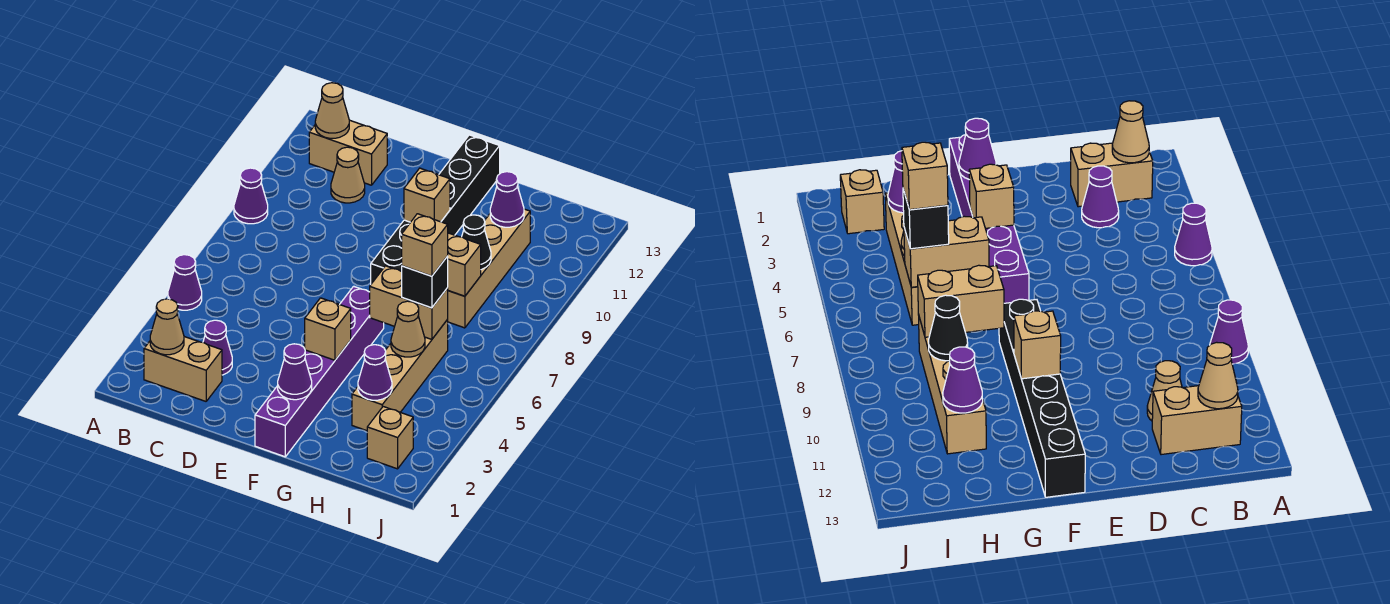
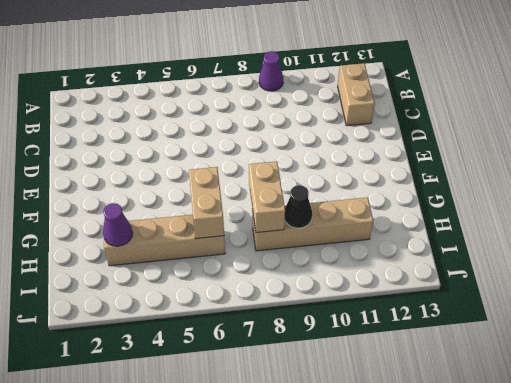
none -> purple 1x1 cone [168,255,202,310]
none -> tan 1x2 brick [144,337,222,401]
none -> purple 1x1 cone [203,320,232,375]

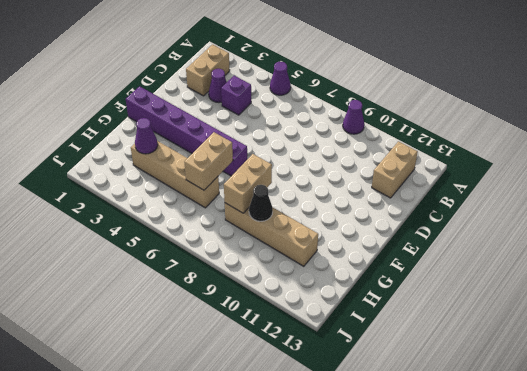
purple 1x1 brick [221,76,251,115] -> none
none -> tan 1x1 cone [331,147,365,203]
none -> black 1x6 brick [371,135,500,284]
none -> tan 1x1 brick [367,407,413,469]

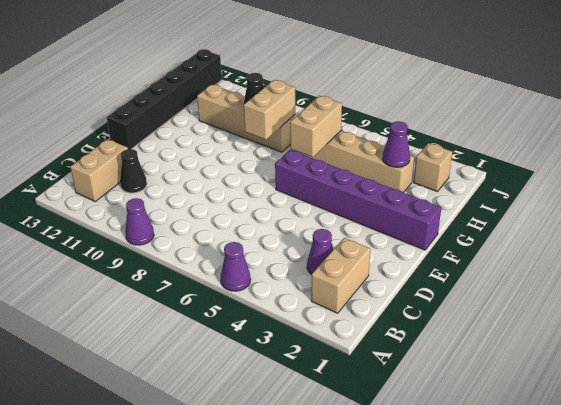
black 1x1 cone [120,149,147,193] -> tan 1x1 cone [331,147,365,203]
black 1x6 brick [107,49,222,149] -> black 1x6 brick turned to [371,135,500,284]
none -> tan 1x1 cone [150,299,184,355]
none -> tan 1x1 cone [315,83,349,138]
none -> purple 1x1 cone [278,344,312,400]

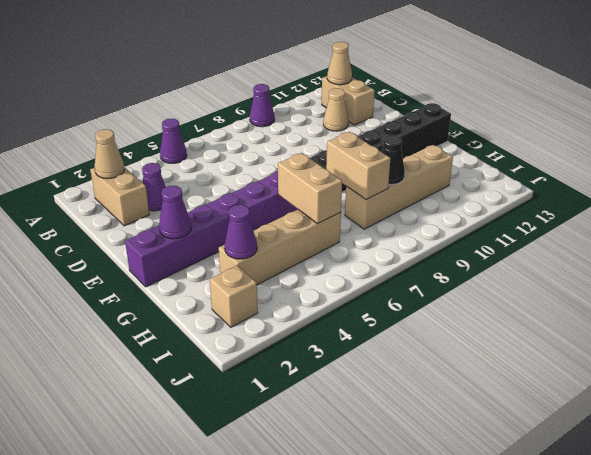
none -> tan 1x1 brick [305,298,351,360]
none -> tan 1x1 brick [404,168,450,222]
none -> tan 1x1 cone [391,301,425,357]

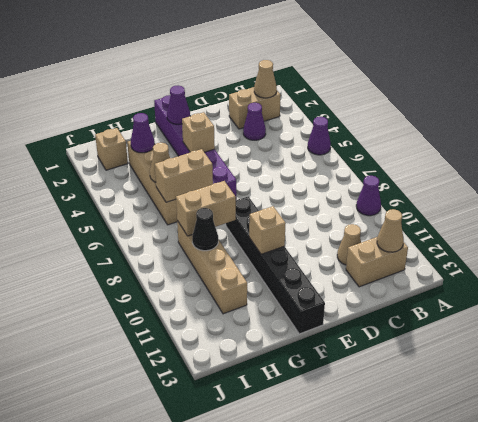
none -> purple 1x1 cone [490,172,524,227]
none -> black 1x1 brick [401,256,448,308]
none -> tan 1x1 brick [402,214,448,276]

